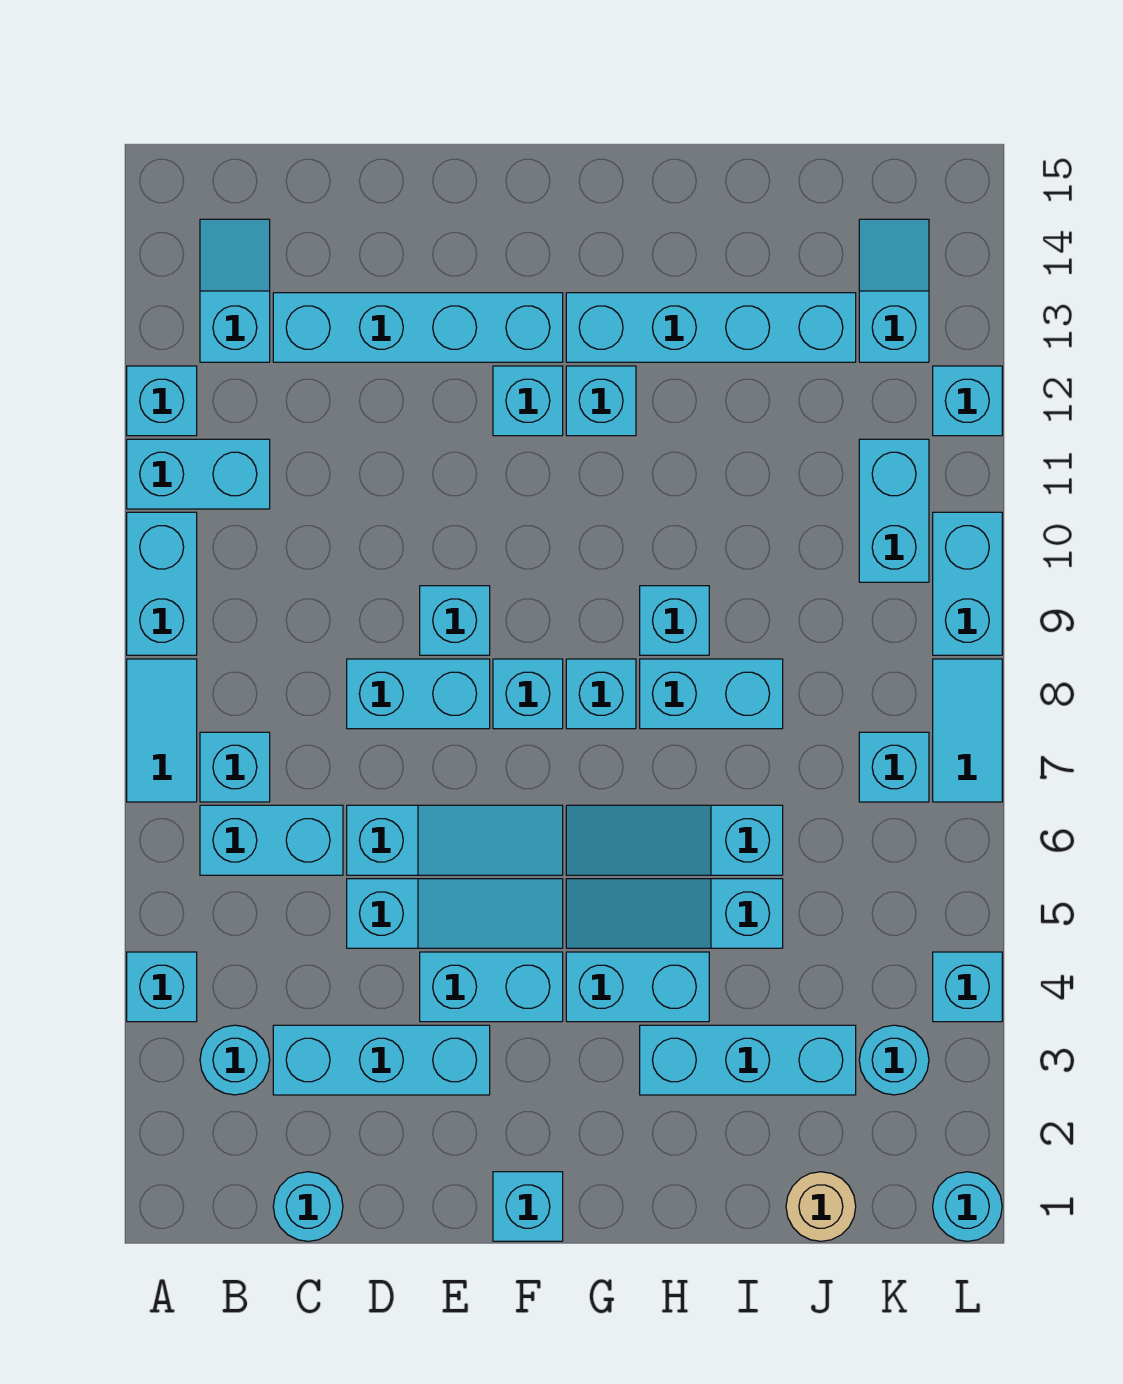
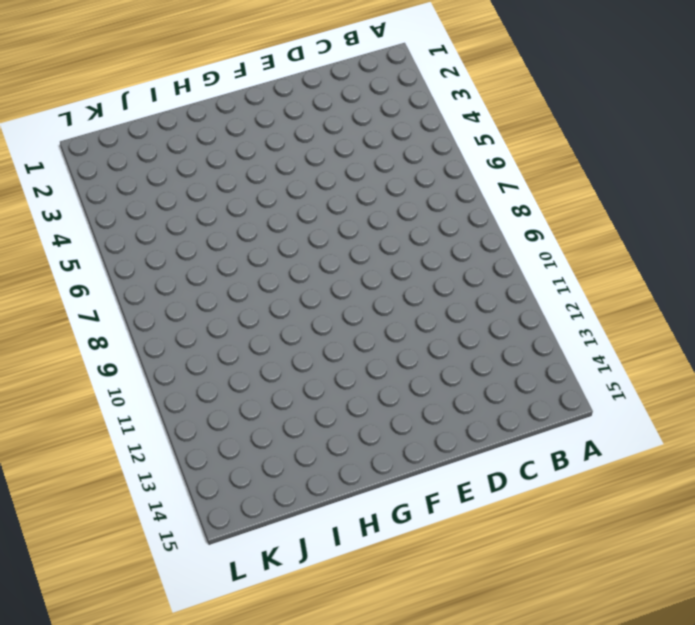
none -> cyan 1x1 brick [127,952,197,1022]
none -> cyan 1x2 tile [127,659,197,802]
none -> cyan 1x2 brick [127,512,197,655]
none -> cyan 1x2 brick [127,439,270,509]

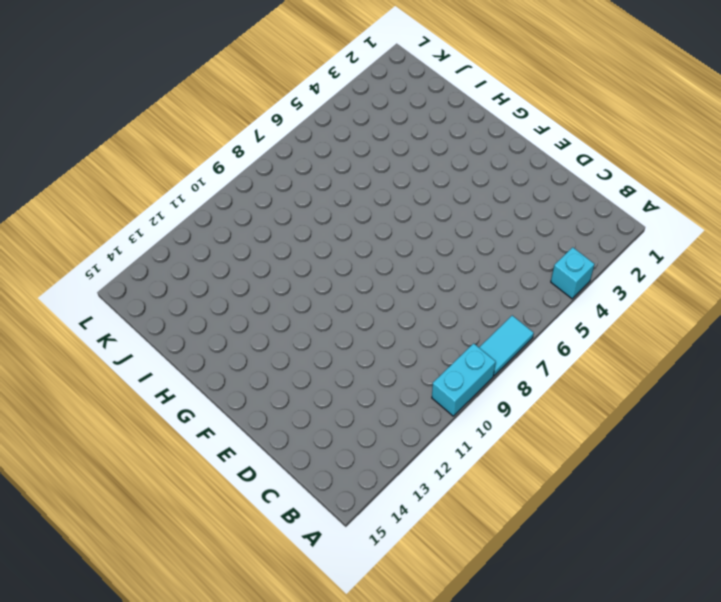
none -> cyan 1x2 brick [127,439,270,509]
none -> cyan 1x1 brick [127,366,197,436]
none -> cyan 1x1 round brick [200,1025,270,1095]
none -> cyan 1x2 brick [200,805,343,875]

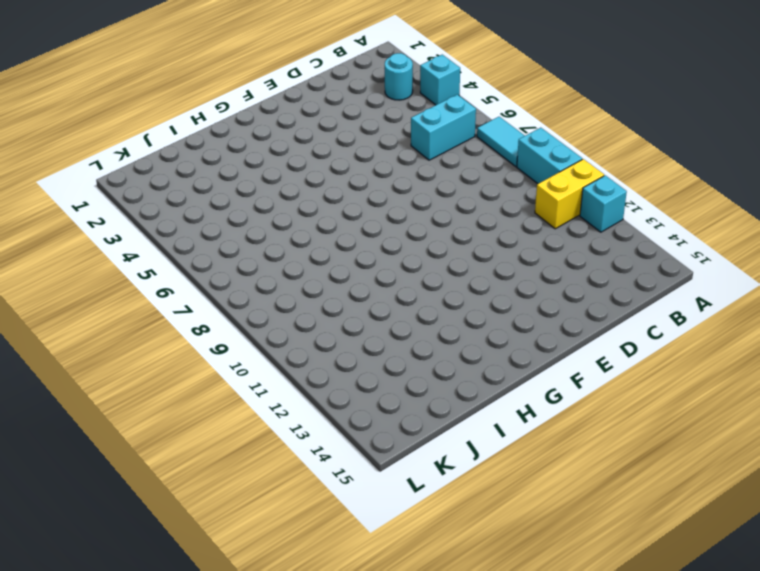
yellow 1x2 brick [535,159,604,229] -> cyan 1x2 brick [127,439,270,509]
none -> cyan 1x1 brick [200,732,270,802]
none -> cyan 1x2 slope [200,219,270,362]
none -> cyan 1x1 round brick [273,1172,343,1241]
none -> cyan 1x3 brick [273,1025,490,1095]

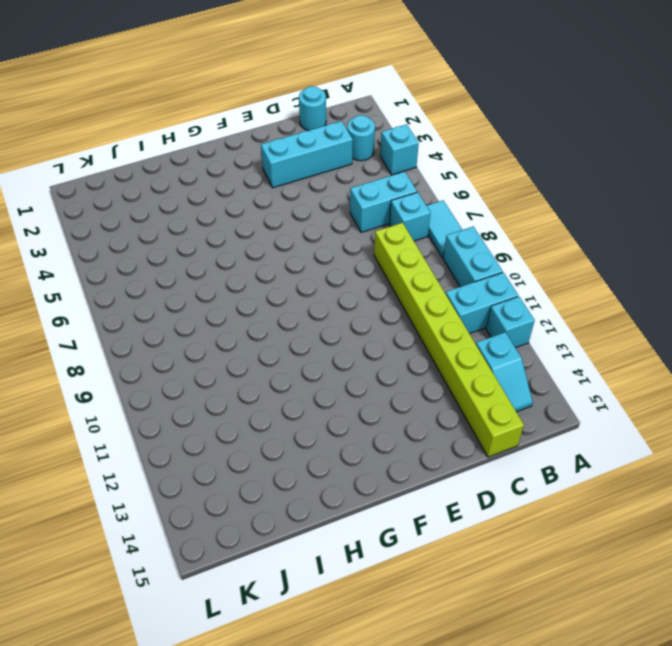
lime 1x8 brick [374,223,524,457] -> cyan 1x4 brick [273,293,563,362]
none -> cyan 1x3 slope [347,879,563,948]
none -> cyan 1x3 slope [347,805,563,875]
none -> cyan 1x2 brick [347,659,490,729]
none -> cyan 1x2 brick [420,952,563,1022]

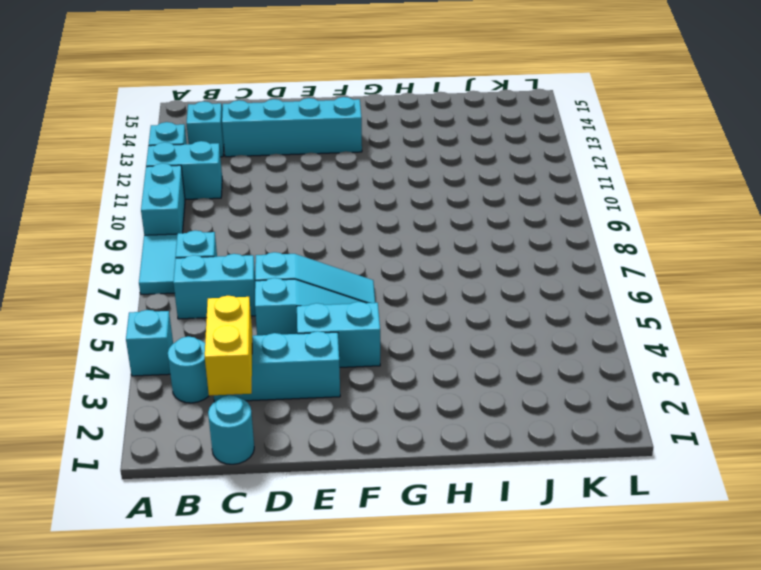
yellow 1x2 brick [205,296,252,396] -> none
none -> cyan 1x2 brick [347,659,490,729]
none -> cyan 1x1 brick [420,586,490,655]
none -> cyan 1x1 brick [493,1172,563,1241]
none -> cyan 1x1 brick [493,659,563,729]

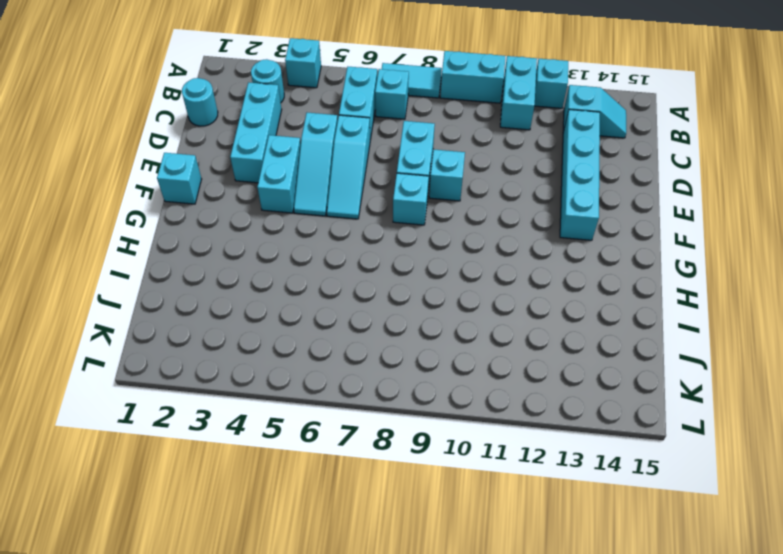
none -> cyan 1x1 brick [493,366,563,436]
none -> cyan 1x2 brick [566,952,709,1022]
none -> cyan 1x3 slope [566,879,783,948]
none -> cyan 1x3 slope [566,805,783,875]

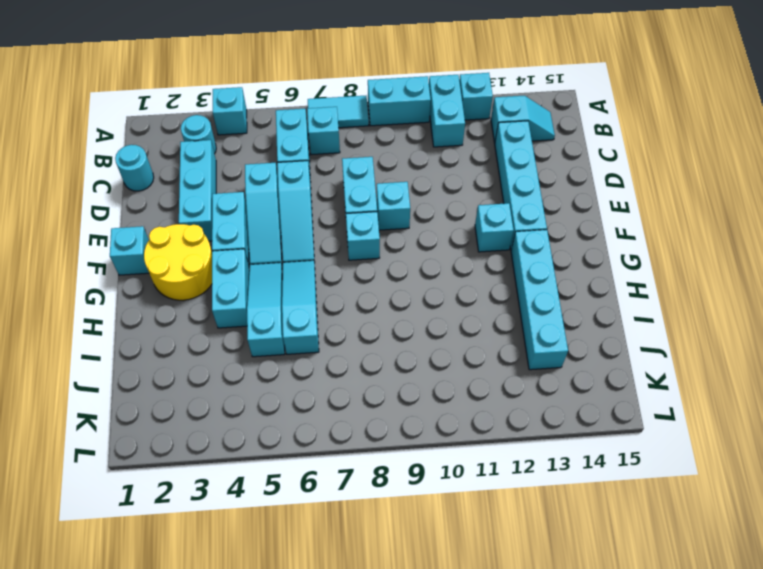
yellow 2x2 round brick [144,224,212,300] -> none
none -> cyan 1x1 brick [566,659,636,729]
none -> cyan 1x1 brick [566,366,636,436]
none -> cyan 1x3 brick [640,1025,856,1095]
none -> cyan 1x2 brick [640,659,783,729]

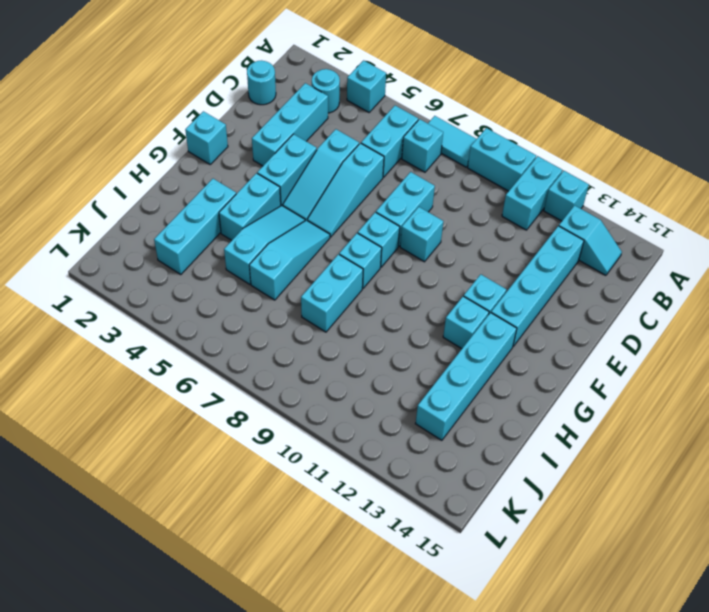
none -> cyan 1x1 brick [640,586,709,655]
none -> tan 1x1 round brick [786,1172,856,1241]
none -> cyan 1x1 round brick [859,1025,929,1095]
none -> cyan 1x1 brick [859,732,929,802]

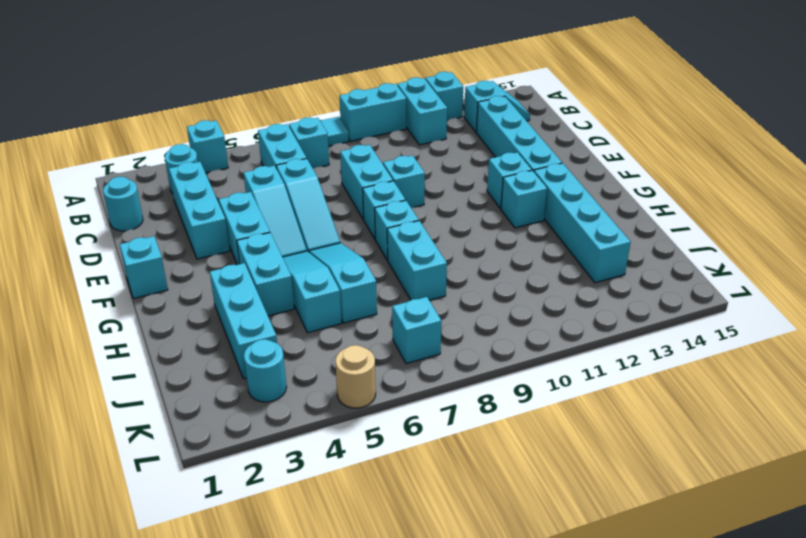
tan 1x1 round brick [335,345,376,408] -> tan 1x1 round brick moved to [786,1172,856,1241]
none -> cyan 1x1 brick [640,586,709,655]
none -> cyan 1x2 brick [859,439,929,582]
none -> cyan 1x2 slope [859,219,929,362]
none -> cyan 1x1 round brick [933,1172,1002,1241]

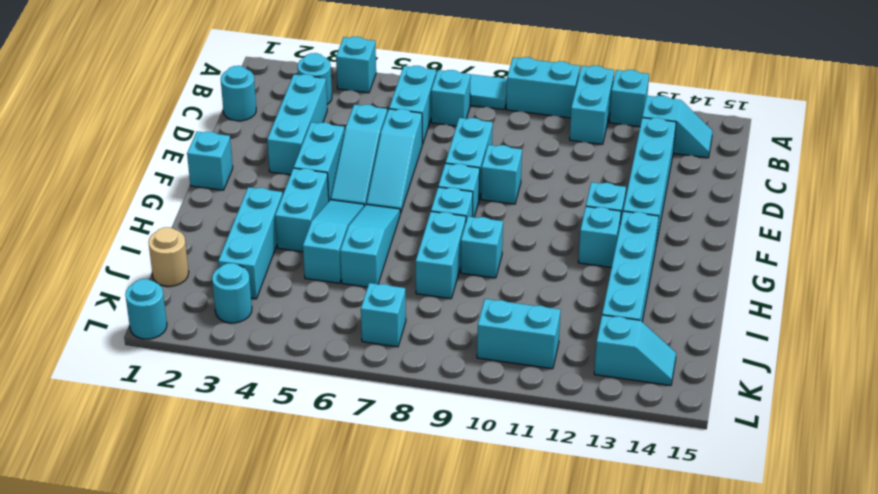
none -> cyan 1x1 brick [933,952,1002,1022]
none -> cyan 1x2 tile [933,659,1002,802]
none -> cyan 1x2 brick [933,512,1002,655]
none -> cyan 1x1 brick [933,366,1002,436]

